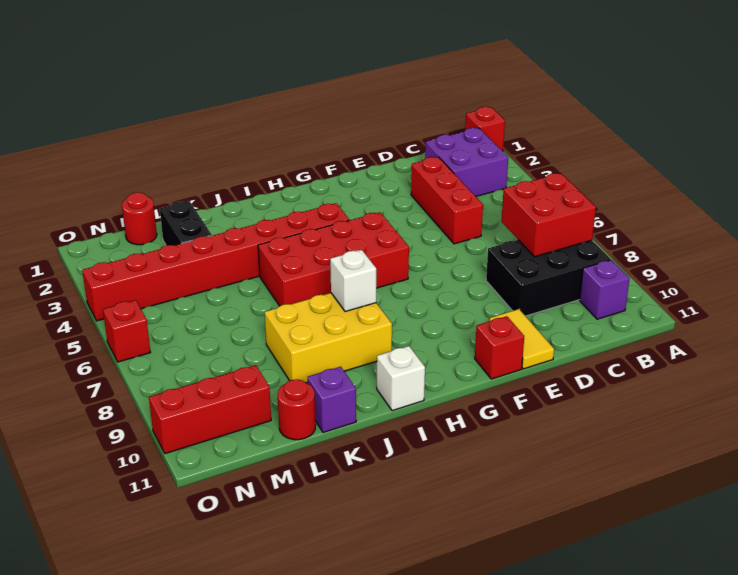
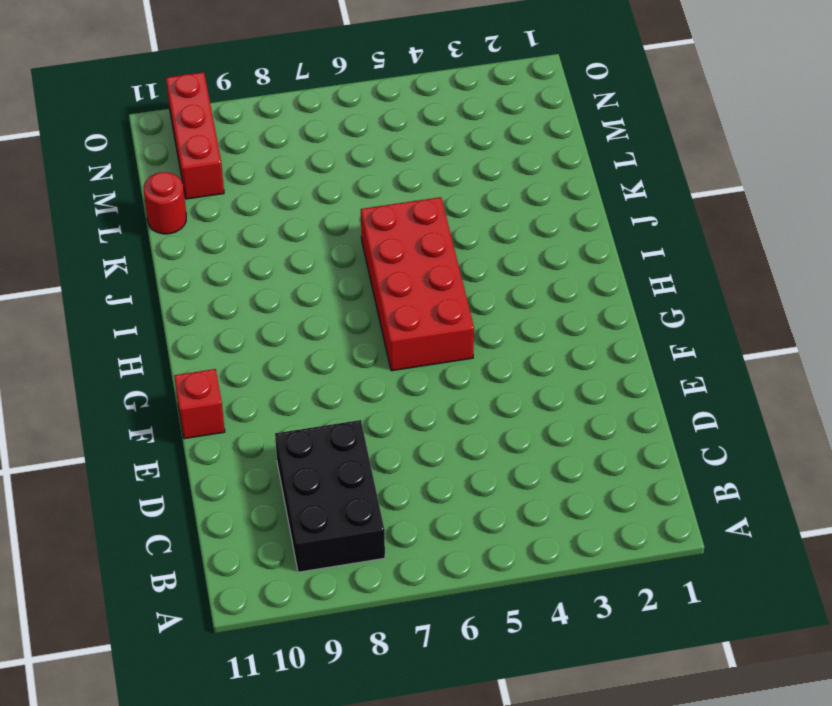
none -> red 1x1 brick [465,107,505,151]
none -> purple 2x2 brick [425,128,508,196]
none -> purple 1x1 brick [580,260,630,319]

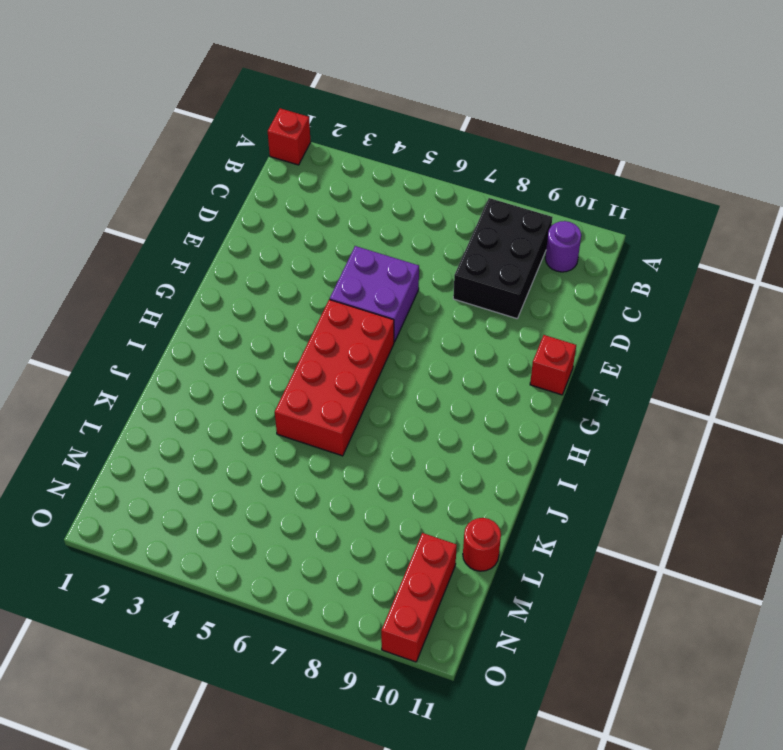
purple 1x1 round brick [545,221,581,272] -> purple 1x1 brick [580,260,630,319]
purple 2x2 brick [330,246,419,342] -> purple 2x2 brick moved to [425,128,508,196]
none -> red 1x3 brick [411,157,483,244]
none -> yellow 1x2 tile [489,309,554,369]
none -> red 1x8 brick [82,203,349,321]

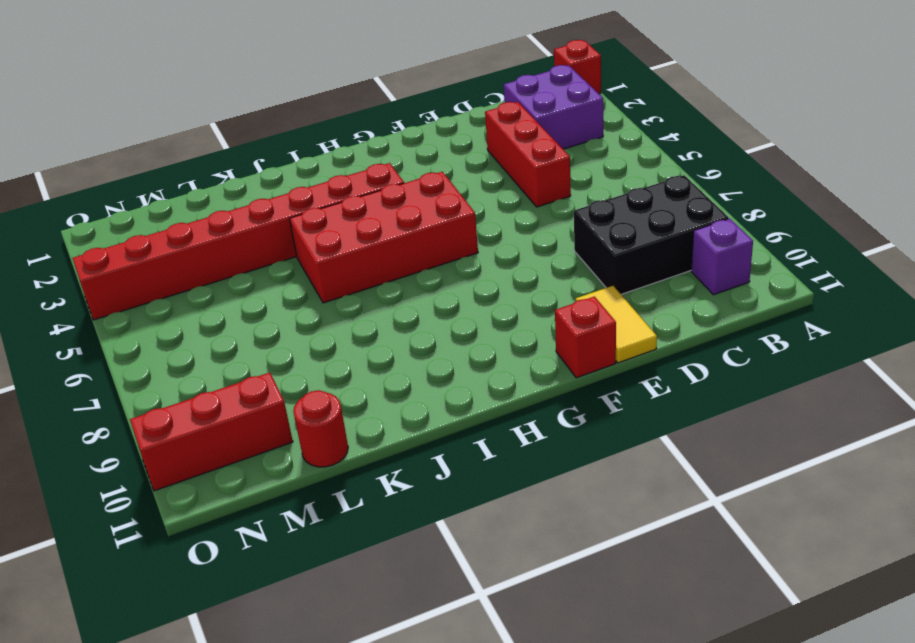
none -> yellow 2x3 brick [265,293,392,383]
none -> white 1x1 brick [377,346,425,411]
none -> purple 1x1 brick [308,367,356,433]

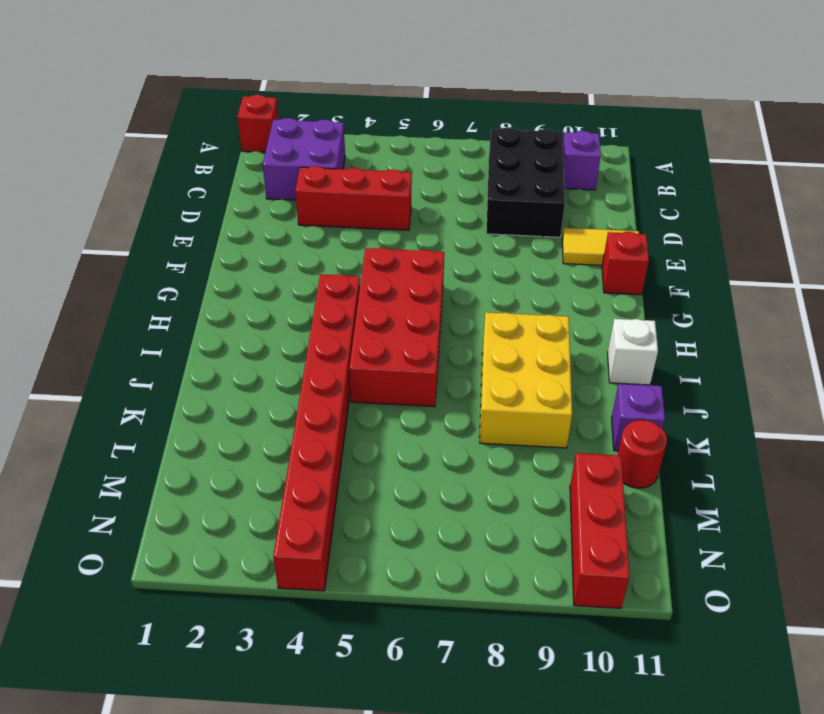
none -> black 1x2 brick [160,201,212,246]
none -> red 1x1 round brick [122,192,157,245]
none -> red 1x1 brick [103,300,151,362]

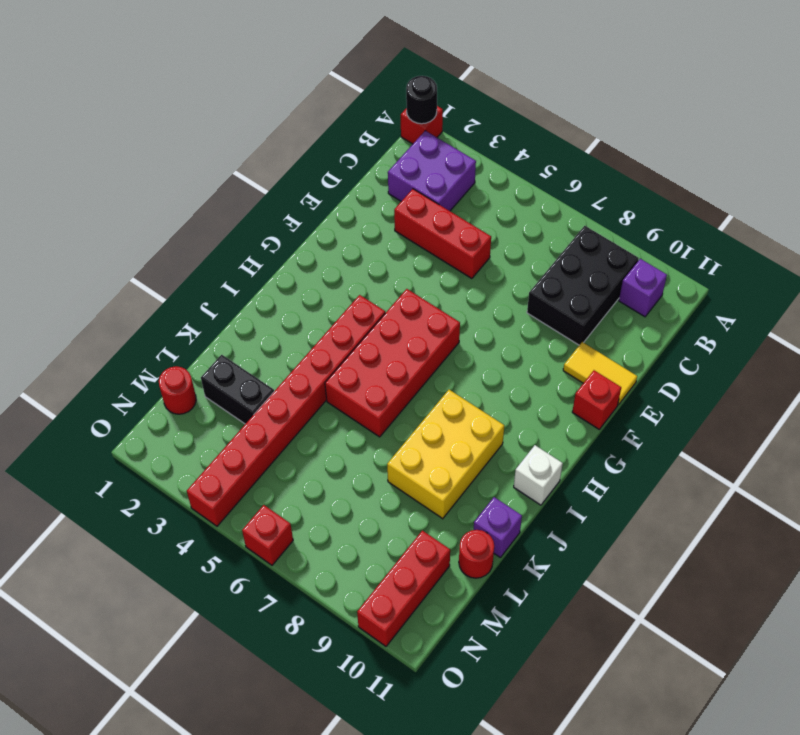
black 1x1 round brick [406,76,437,124] -> none
none -> red 2x2 brick [501,173,596,257]
none -> white 1x1 brick [330,250,376,312]

